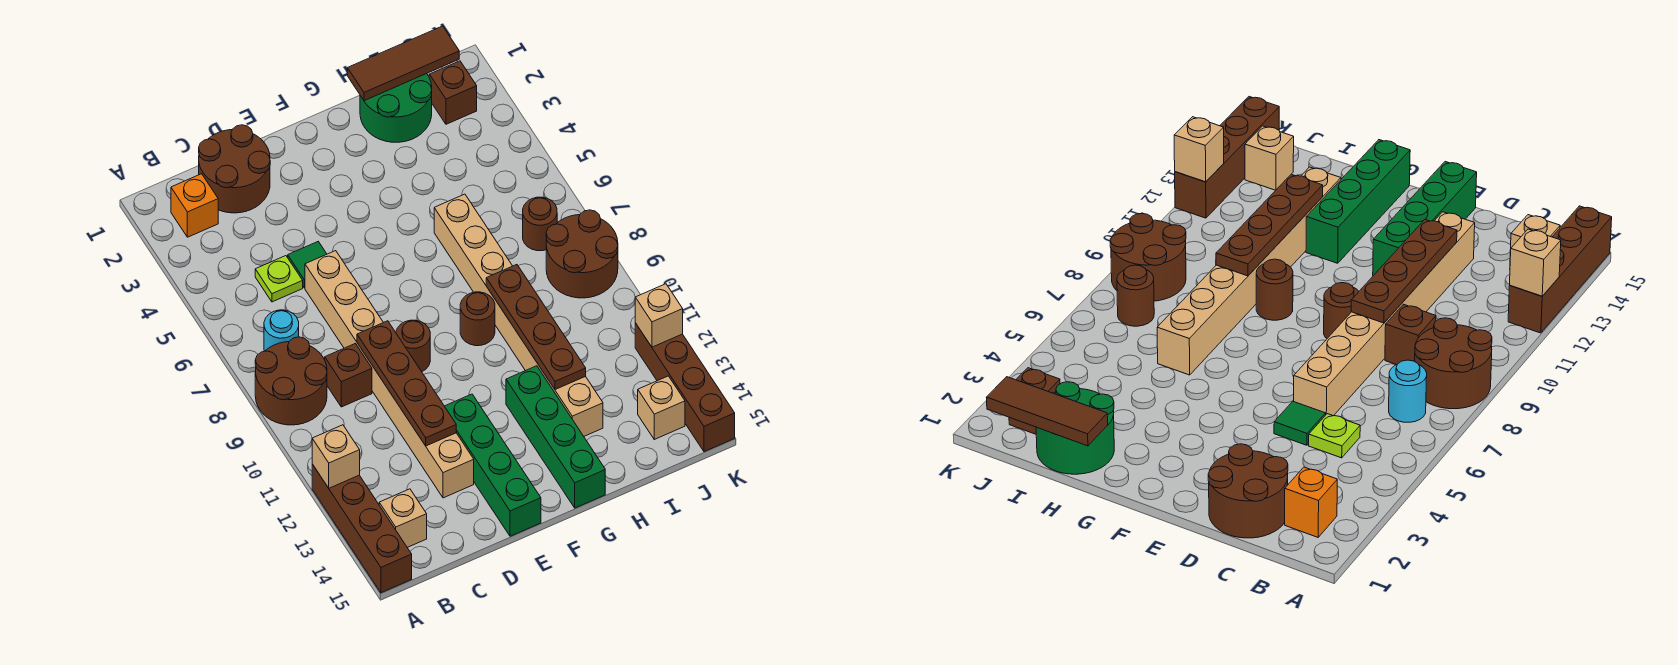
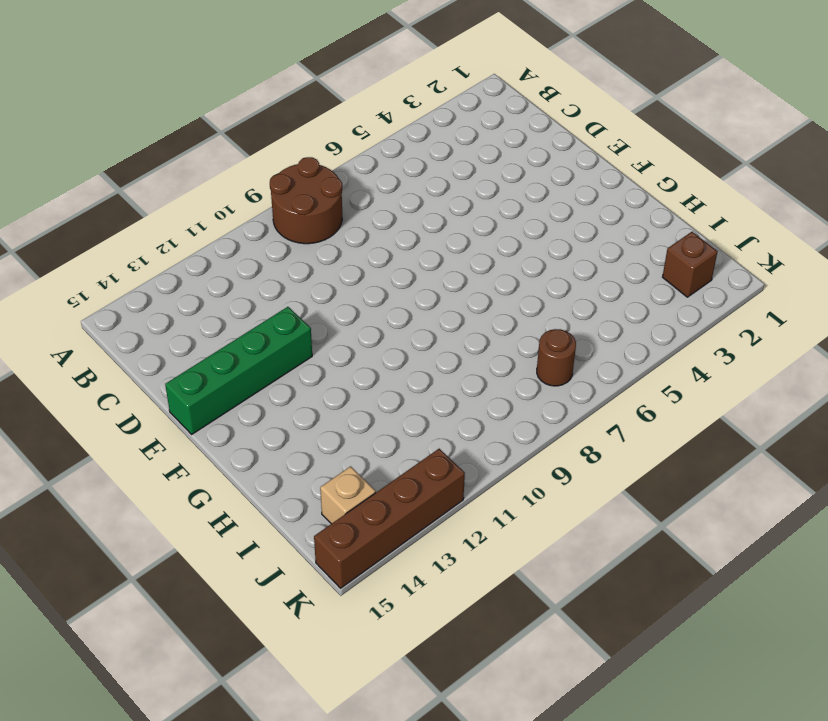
none -> brown 1x4 brick [312,464,412,593]
none -> orange 1x1 brick [171,174,218,237]
none -> cyan 1x1 round brick [264,310,299,351]

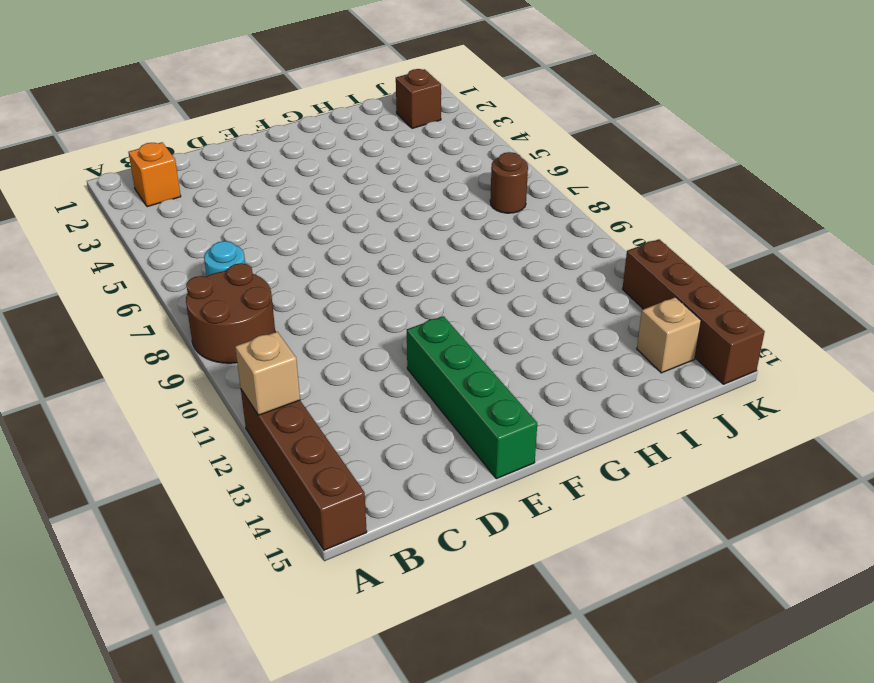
none -> tan 1x1 brick [379,489,427,547]
none -> brown 2x2 round brick [199,125,270,213]
none -> lime 1x1 plate [255,256,303,302]

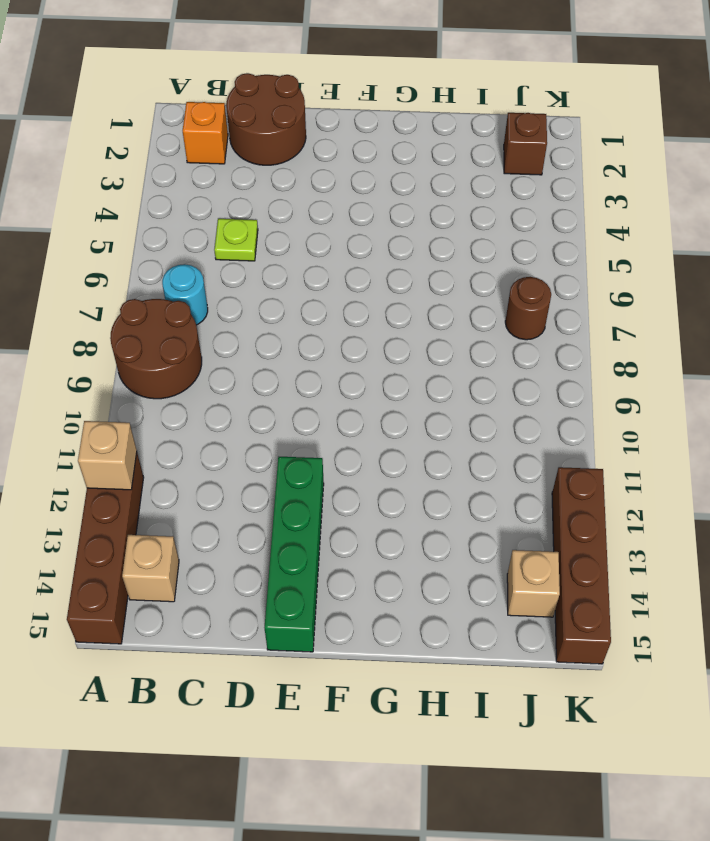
none -> brown 1x1 brick [325,344,372,407]
none -> green 1x1 tile [288,242,327,288]
none -> tan 1x8 brick [305,251,474,498]

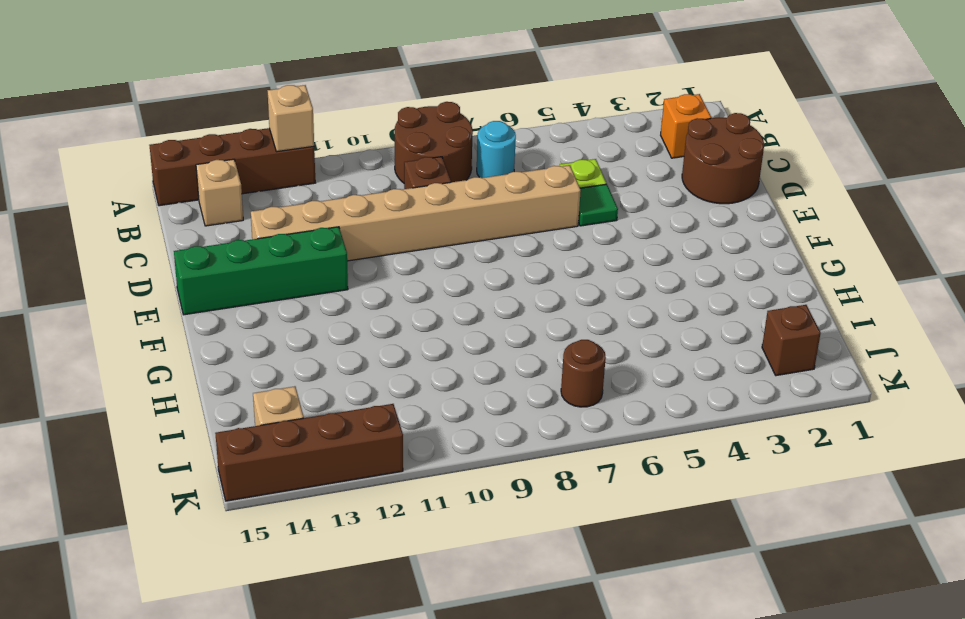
none -> brown 1x1 round brick [396,320,430,372]
none -> brown 1x1 round brick [460,292,495,346]
none -> green 1x4 brick [506,366,605,508]

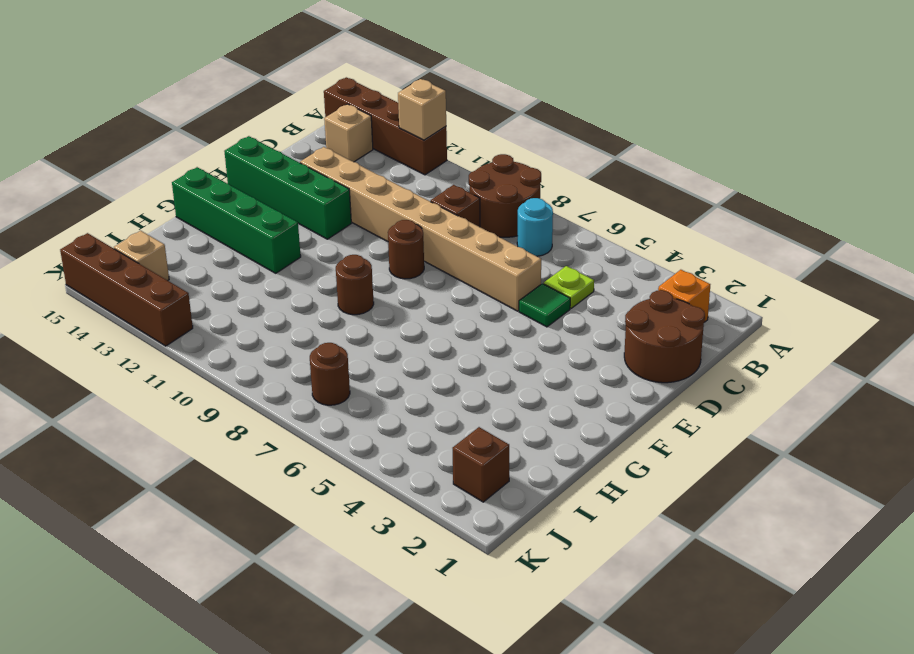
none -> green 2x2 round brick [360,74,432,142]
none -> tan 1x8 brick [434,194,603,436]
none -> brown 2x2 round brick [546,210,618,298]

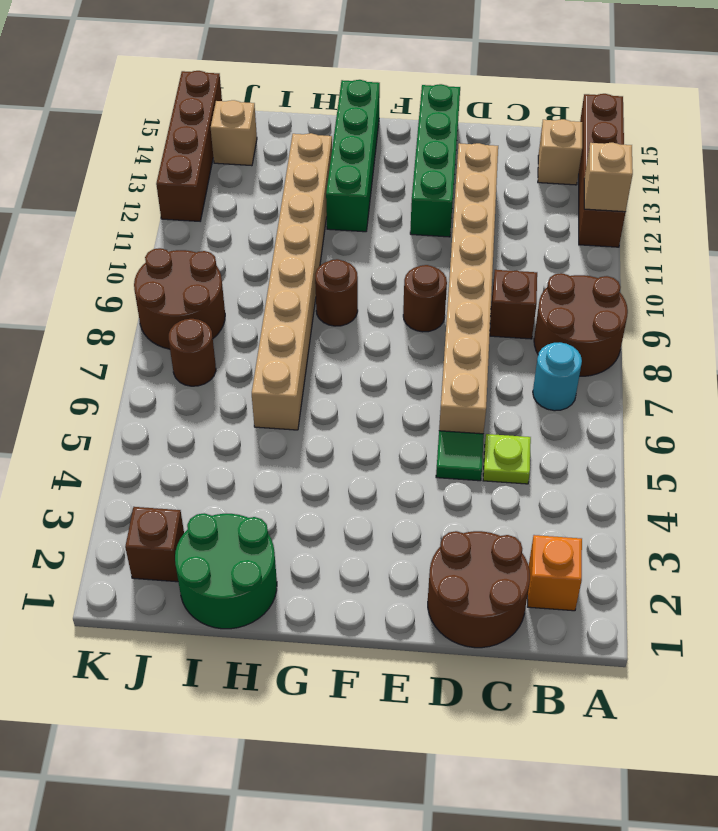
none -> brown 1x4 plate [357,321,456,446]
none -> brown 1x3 tile [347,26,459,101]
none -> brown 1x4 plate [486,265,586,390]

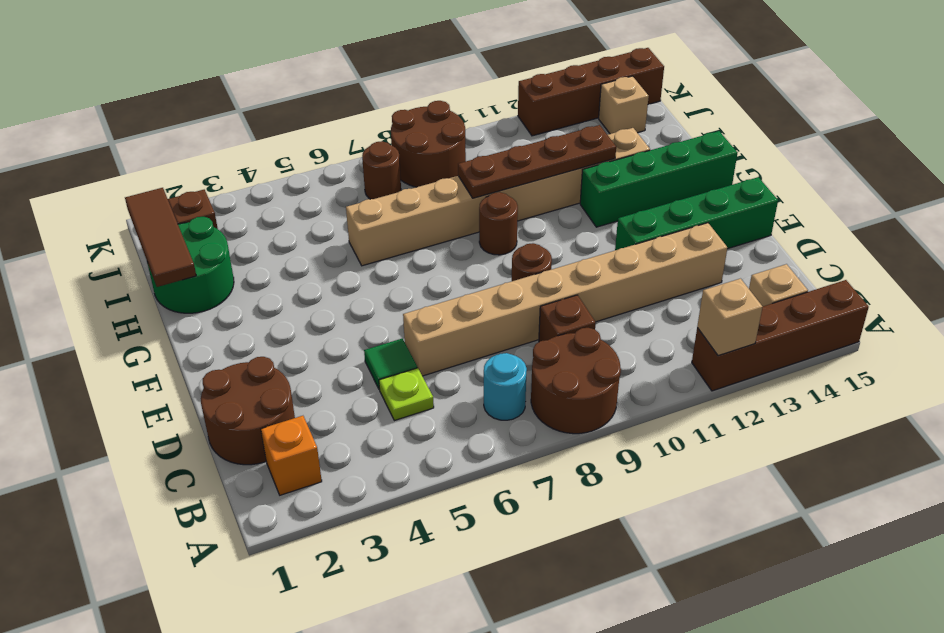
none -> brown 1x4 plate [357,321,456,446]
none -> tan 1x1 brick [635,284,683,347]

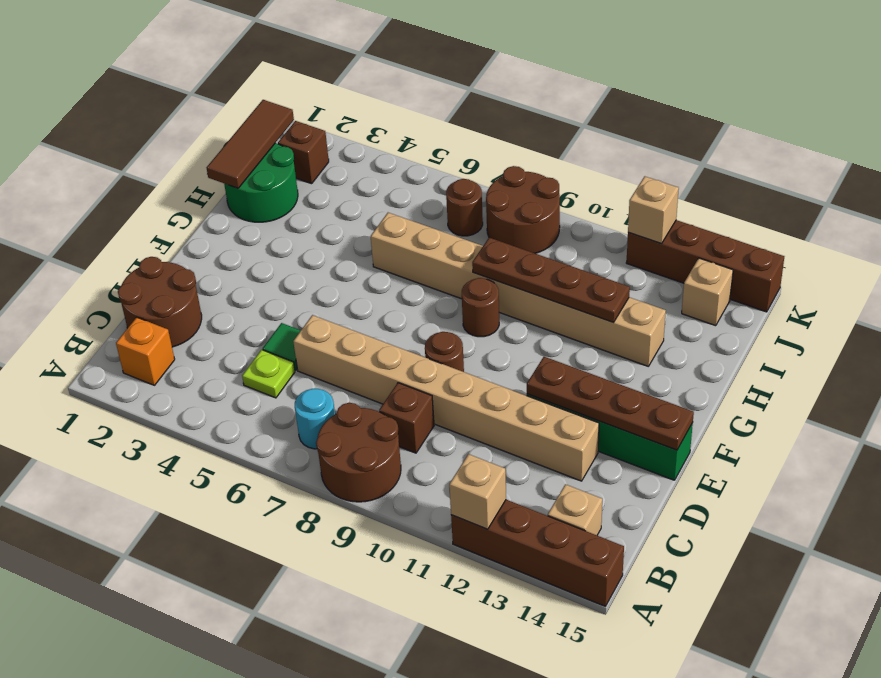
brown 1x4 plate [527,357,694,450] -> brown 1x4 plate moved to [357,321,456,446]
none -> green 1x4 brick [506,366,605,508]

